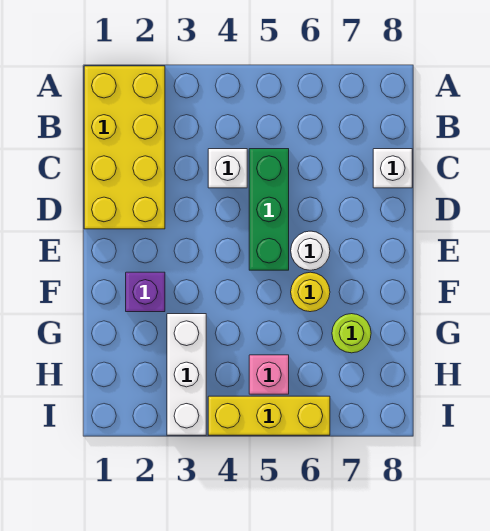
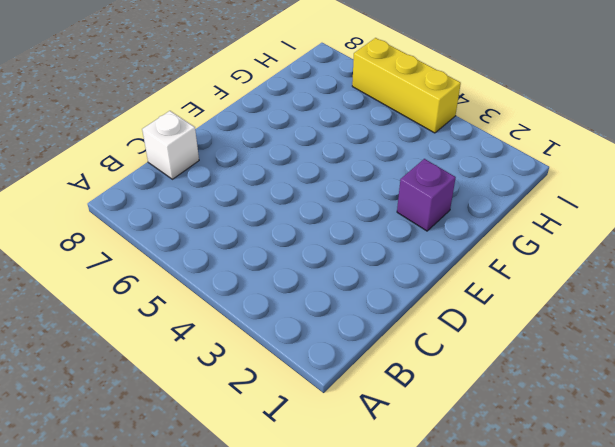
none -> yellow 2x4 brick [84,66,165,229]
none -> white 1x1 brick [208,149,247,188]

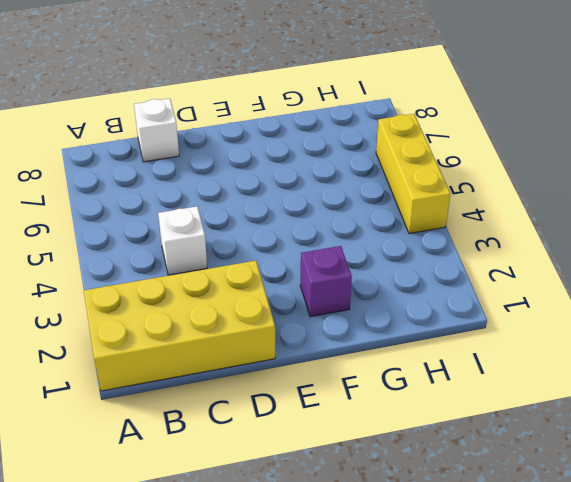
none -> green 1x3 brick [249,149,289,270]
none -> white 1x1 round brick [291,231,330,270]

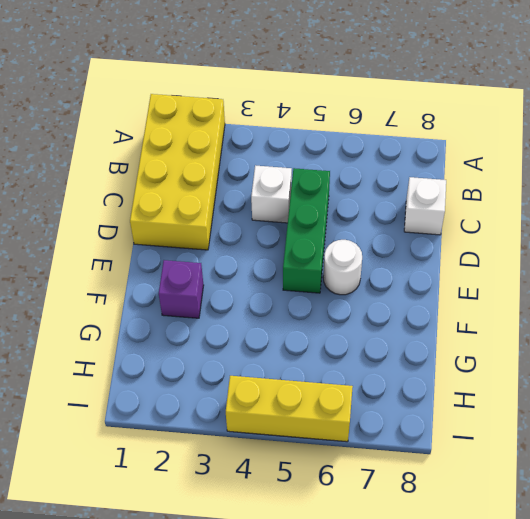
none -> yellow 1x1 round brick [291,272,330,312]
none -> white 1x3 brick [167,314,206,435]

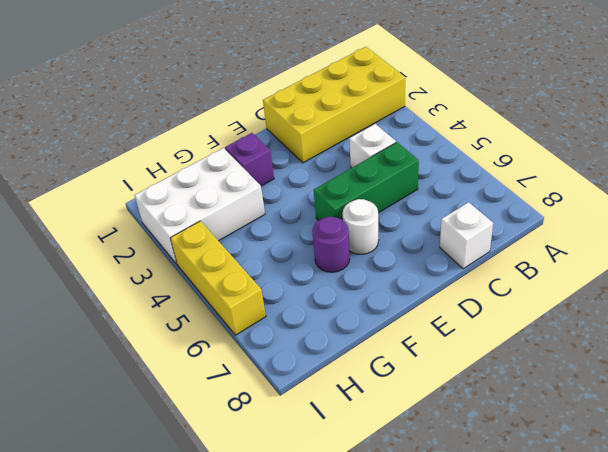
purple 1x1 round brick [312,217,350,272] -> yellow 1x1 round brick [291,272,330,312]
white 2x3 brick [135,148,265,264] -> white 1x3 brick [167,314,206,435]
none -> lime 1x1 round brick [332,314,371,353]
none -> pink 1x1 brick [249,355,289,394]

